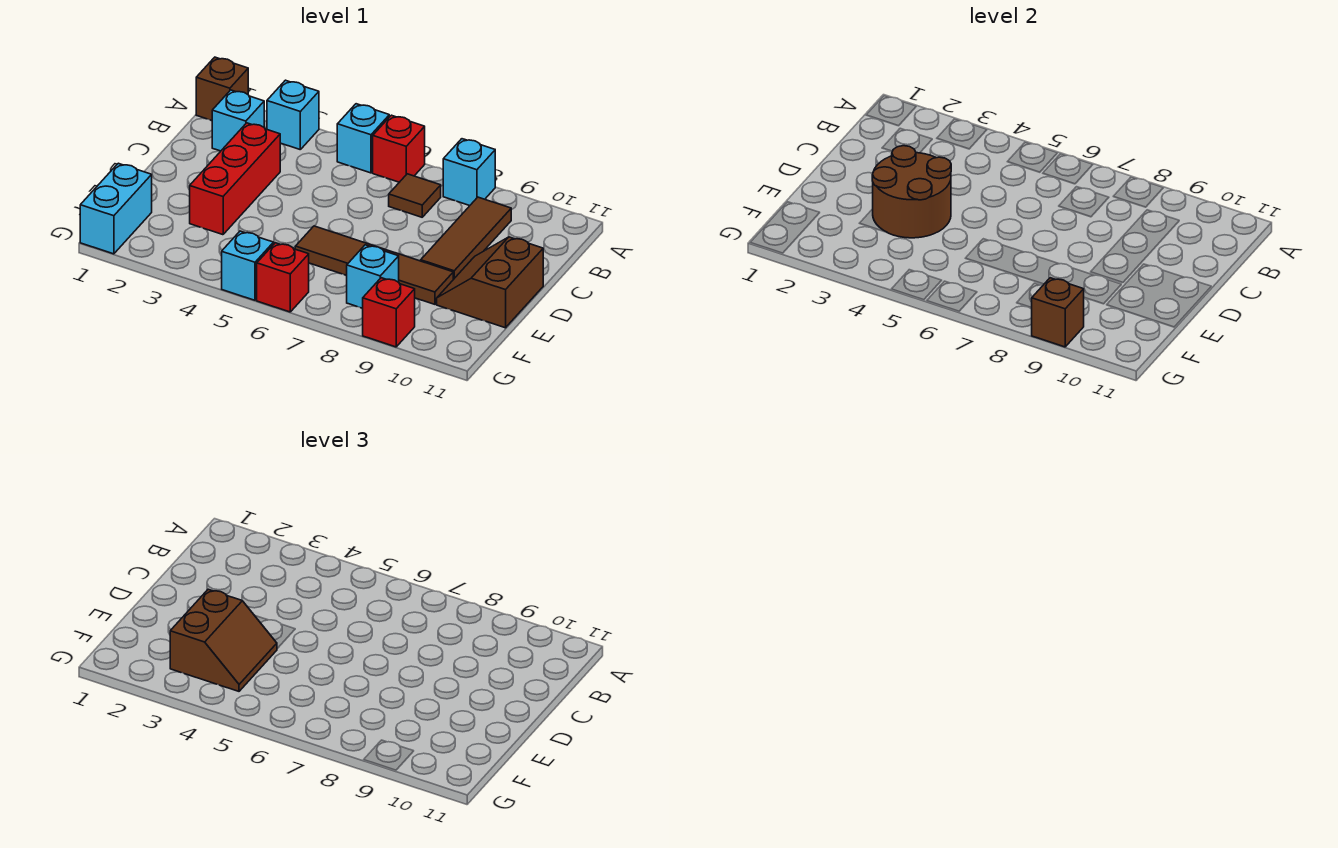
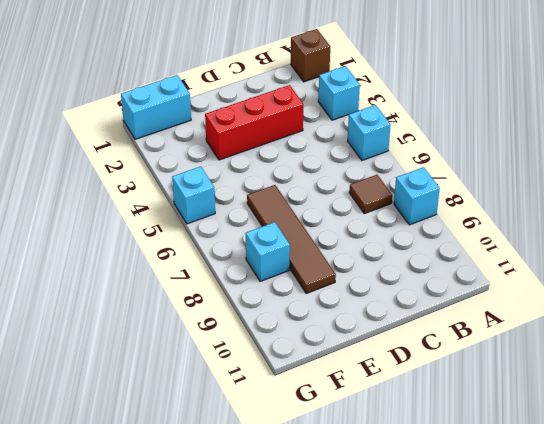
none -> red 1x1 brick [373,115,425,182]
none -> cyan 1x1 brick [212,90,264,151]
none -> brown 1x3 tile [421,197,511,280]

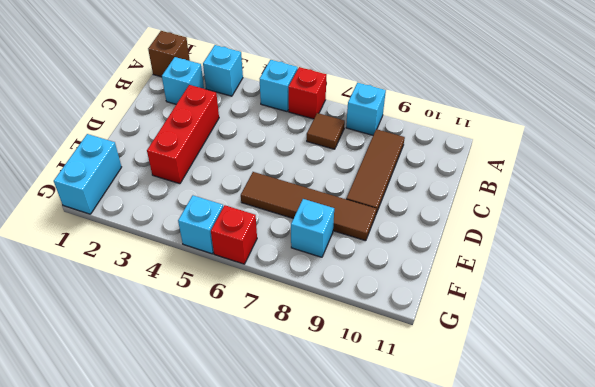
none -> brown 2x2 slope [437,237,543,328]
none -> red 1x1 brick [363,278,415,347]
none -> brown 2x2 round brick [872,146,951,238]

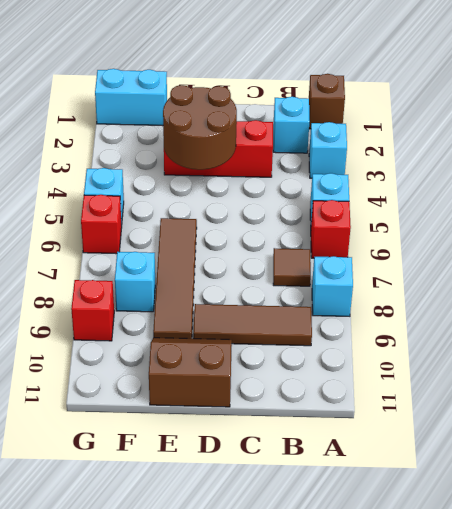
none -> brown 1x1 brick [1032,278,1084,347]
none -> brown 2x2 slope [170,589,277,691]

